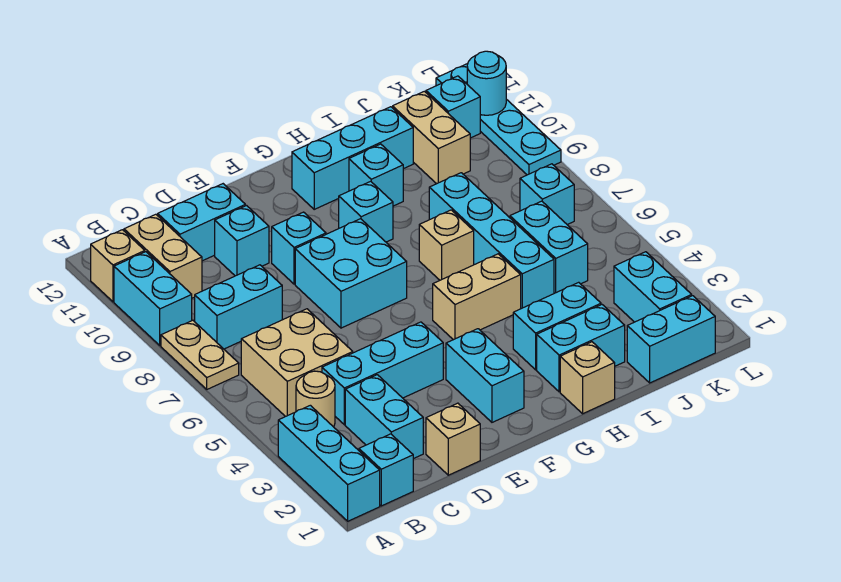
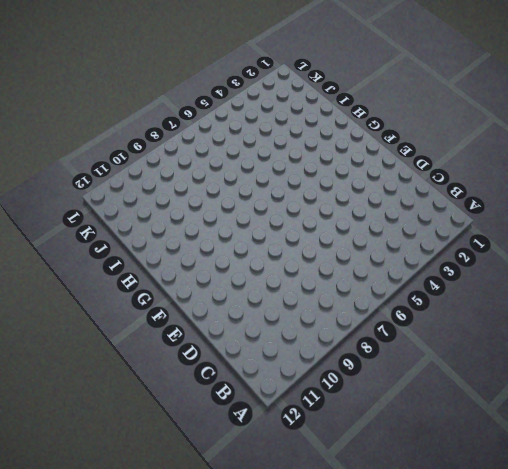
none -> cyan 1x3 brick [278,405,380,521]
none -> tan 1x2 plate [161,320,239,389]
none -> cyan 1x2 brick [114,252,192,346]
none -> tan 1x1 brick [91,230,145,302]

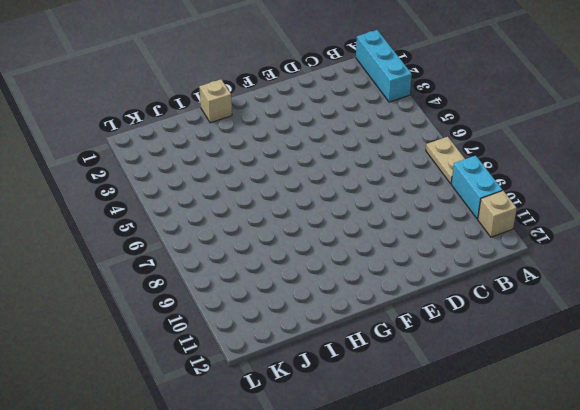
none -> cyan 1x1 brick [359,434,413,506]
none -> tan 1x1 round brick [296,371,335,427]
none -> tan 2x2 brick [241,309,353,417]
none -> cyan 1x2 brick [195,265,282,349]

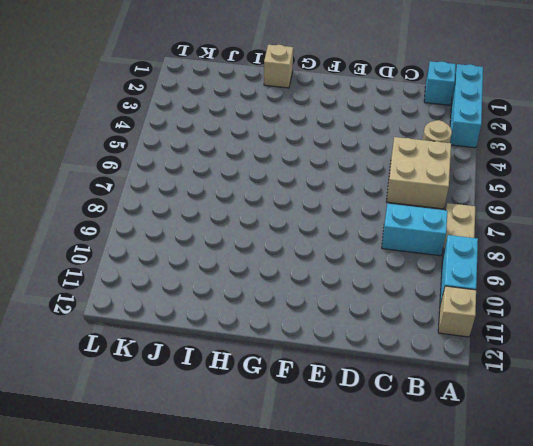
none -> tan 1x2 brick [124,214,202,298]
none -> cyan 1x2 brick [345,375,423,459]
none -> cyan 1x3 brick [322,322,443,425]
none -> cyan 1x2 brick [158,184,245,261]

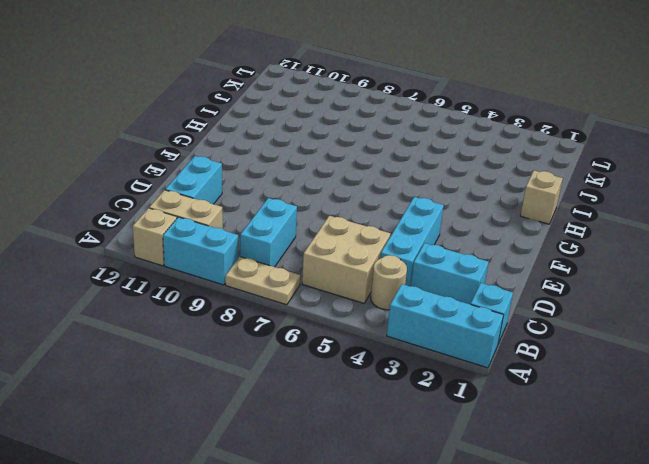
none -> tan 1x1 brick [426,403,480,475]
none -> cyan 1x1 brick [215,206,269,276]
none -> cyan 2x2 brick [295,219,407,328]
none -> cyan 1x1 brick [272,212,326,284]

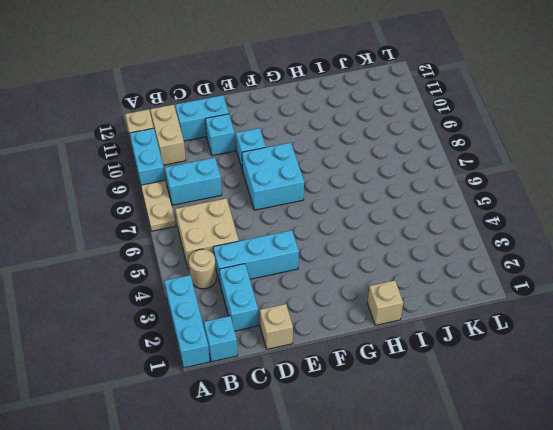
none -> cyan 1x2 brick [446,329,524,422]
none -> tan 1x2 brick [433,254,521,340]
none -> cyan 1x1 brick [339,181,393,242]
none -> cyan 1x3 brick [292,107,413,209]

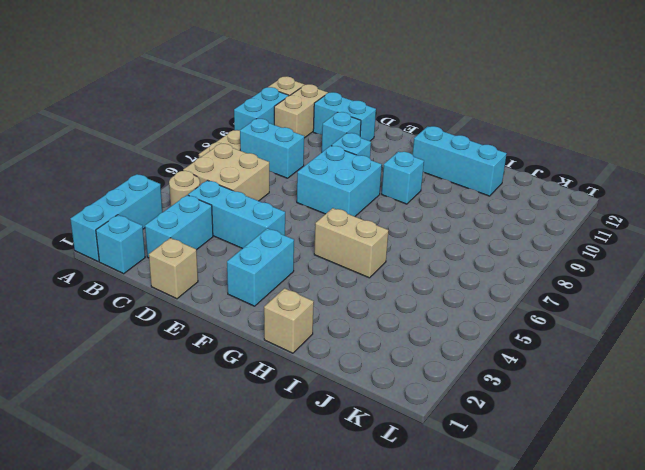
none -> cyan 1x2 brick [537,305,625,392]
none -> cyan 1x2 brick [513,282,601,370]
none -> tan 1x1 brick [419,210,474,280]
none -> cyan 1x1 brick [349,144,403,206]

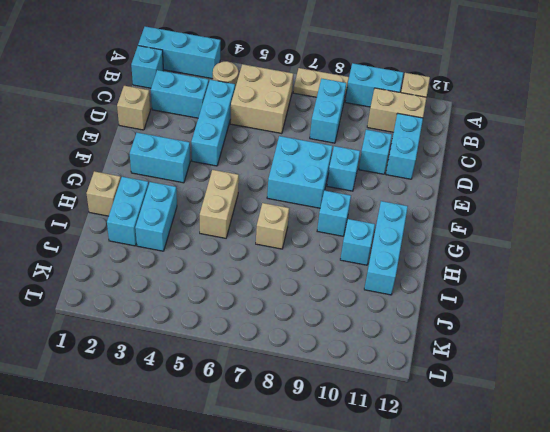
none -> cyan 1x4 brick [429,173,554,309]
none -> cyan 1x2 brick [627,296,715,383]
none -> cyan 1x2 brick [510,201,588,293]
none -> tan 1x2 brick [393,91,470,184]

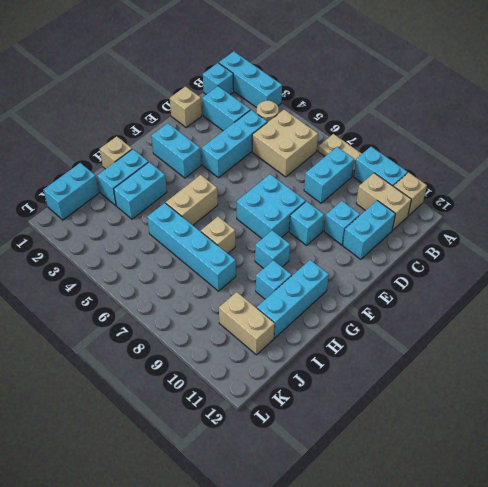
none -> cyan 1x2 brick [510,201,588,293]
none -> cyan 1x2 brick [614,252,692,322]
none -> cyan 1x1 brick [520,164,574,225]
none -> cyan 1x1 brick [426,76,480,138]

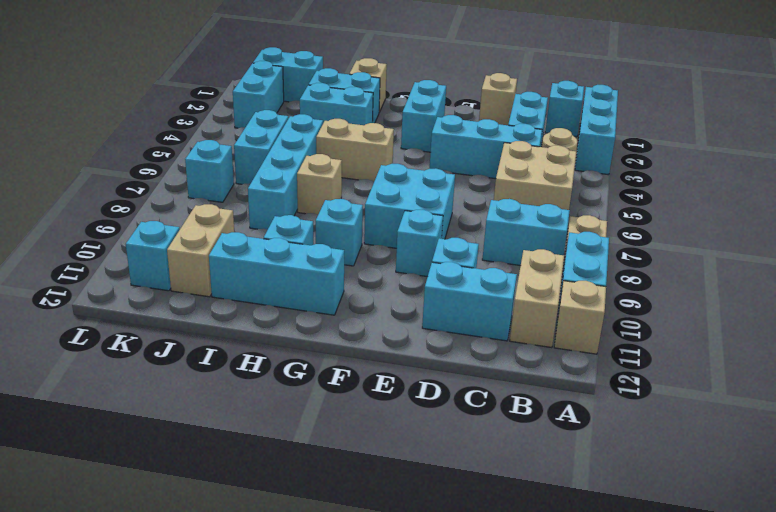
none -> cyan 1x4 plate [436,64,561,175]
none -> cyan 1x1 round brick [467,51,506,115]

